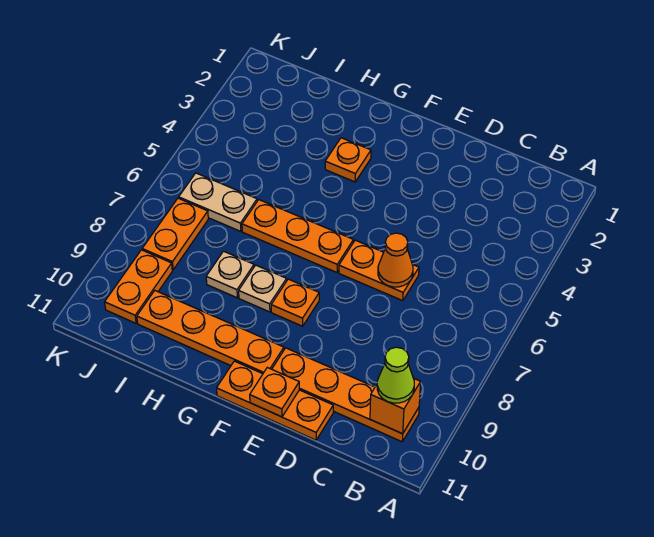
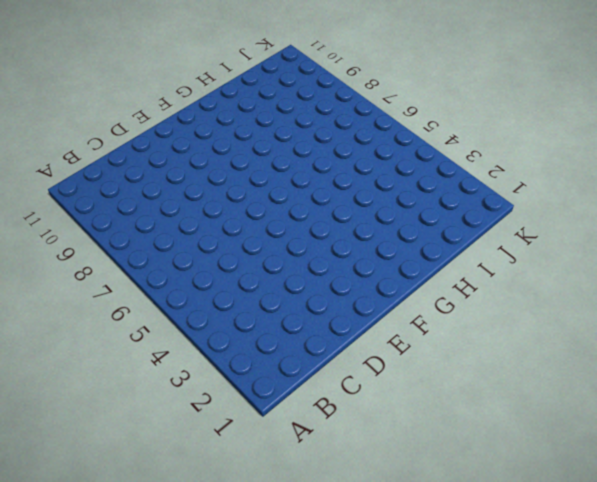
none -> orange 1x4 plate [272,348,419,442]
none -> orange 1x2 plate [339,240,419,301]
none -> orange 1x3 plate [217,361,333,440]

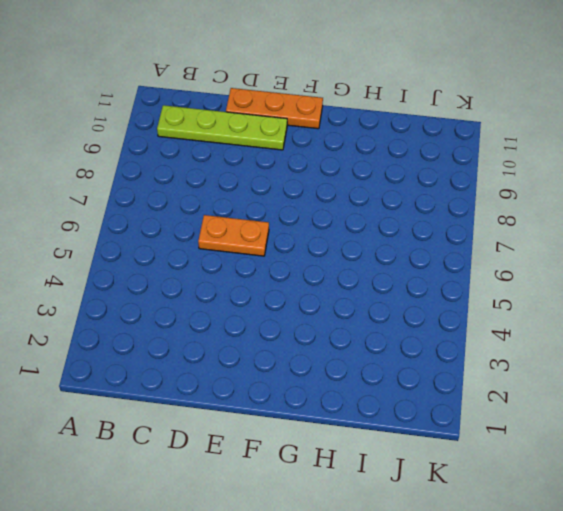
lime 1x4 plate [157,105,287,150] -> orange 1x4 plate [272,348,419,442]
none -> orange 1x3 plate [242,200,353,272]
none -> orange 1x1 plate [271,279,319,326]
none -> orange 1x4 plate [137,291,284,374]

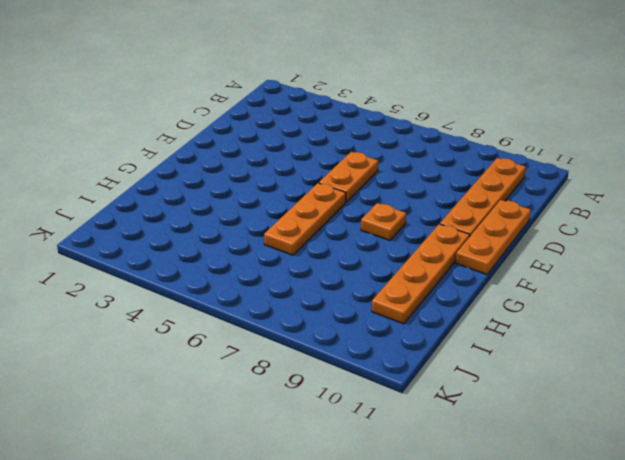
none -> orange 1x1 plate [325,138,371,182]
none -> tan 1x1 plate [239,265,287,312]
none -> tan 1x1 plate [206,251,254,298]

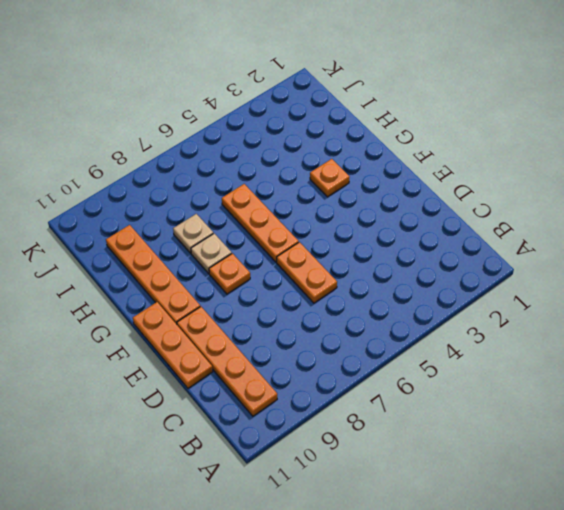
none -> tan 1x2 plate [179,173,257,231]
none -> orange 1x2 plate [142,198,208,270]
none -> orange 1x2 plate [105,250,172,323]

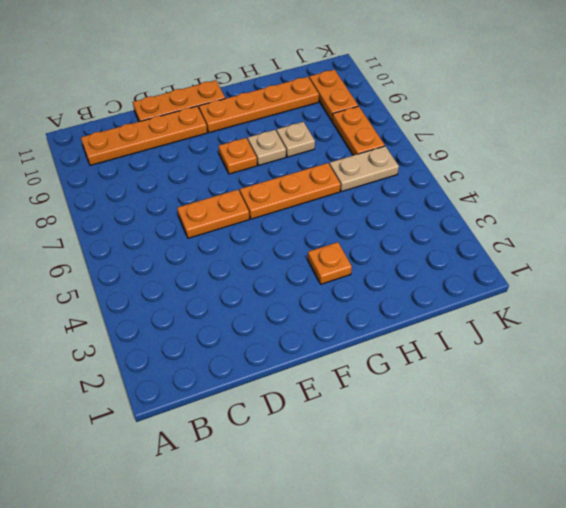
none -> orange 1x1 brick [370,379,421,434]
none -> orange 1x1 cone [378,233,413,287]
none -> orange 1x1 plate [250,368,299,417]

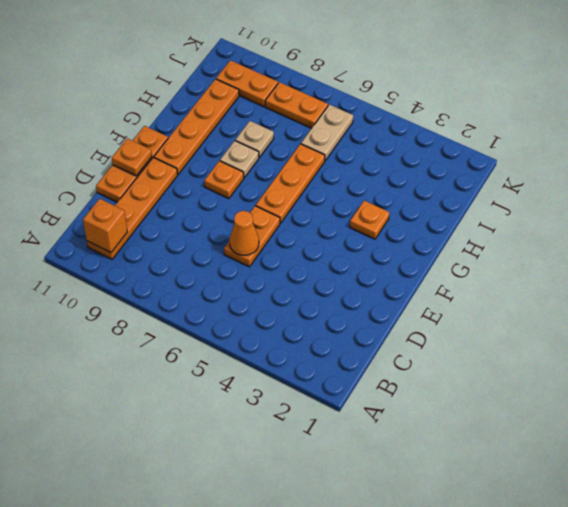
none -> lime 1x1 cone [377,347,414,403]

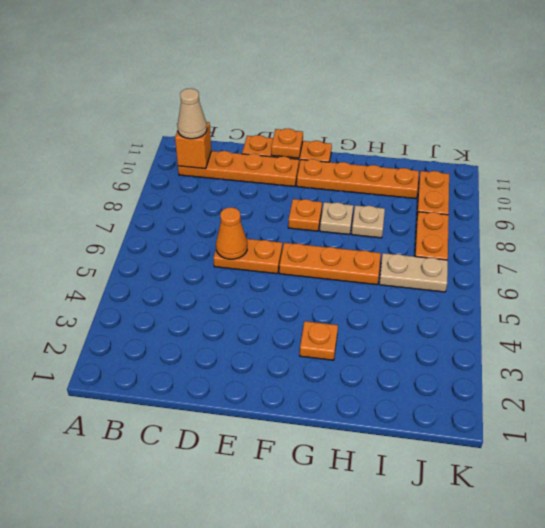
tan 1x1 cone [177,89,207,139] -> lime 1x1 cone [377,347,414,403]

